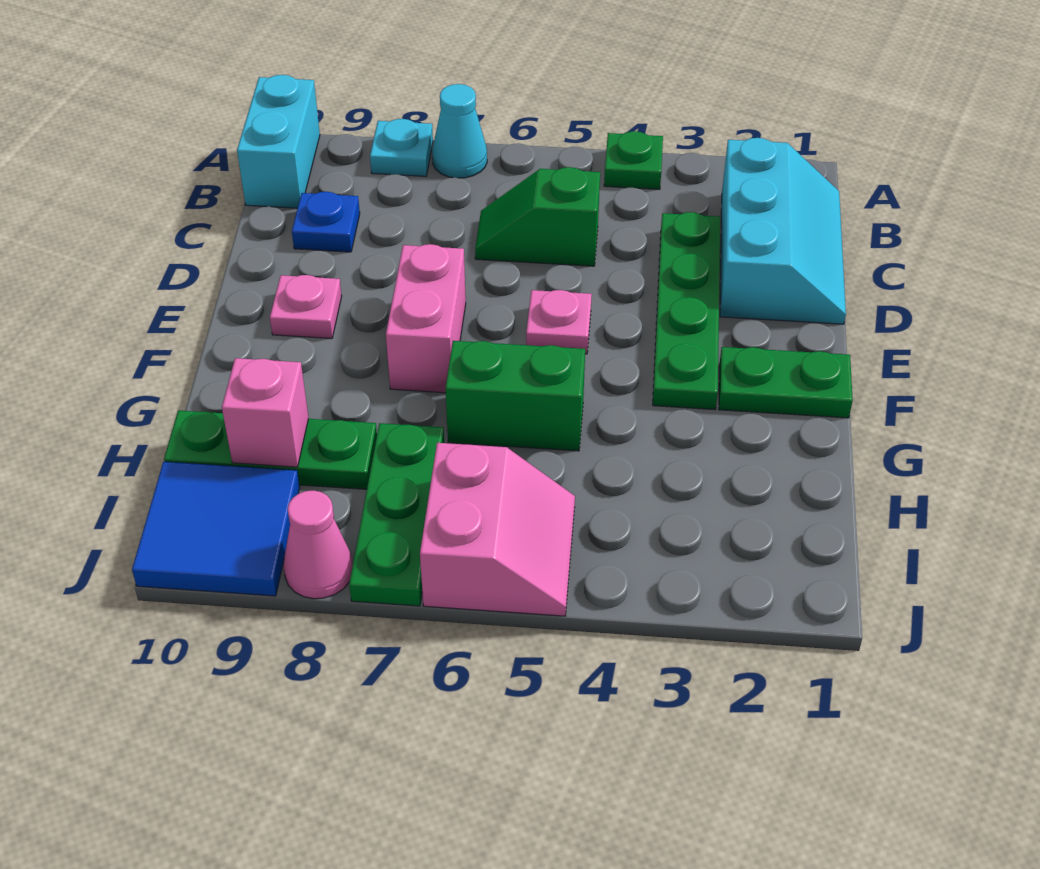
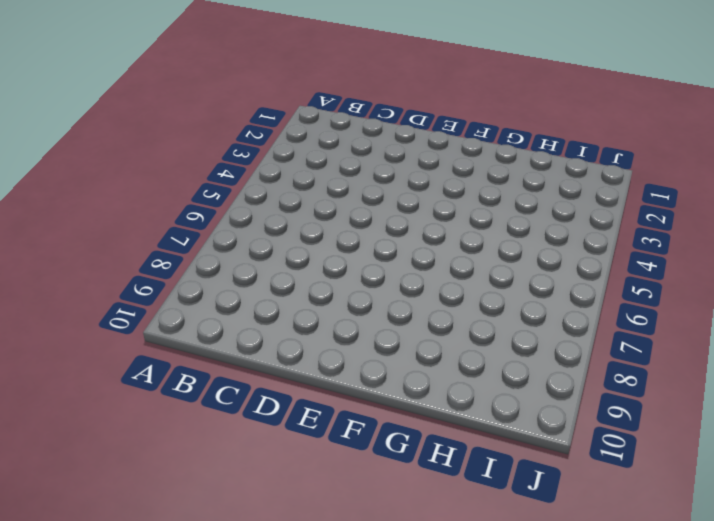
none -> green 1x1 plate [604,131,663,189]
none -> cyan 1x1 cone [432,84,487,178]
none -> cyan 1x1 plate [370,119,433,176]

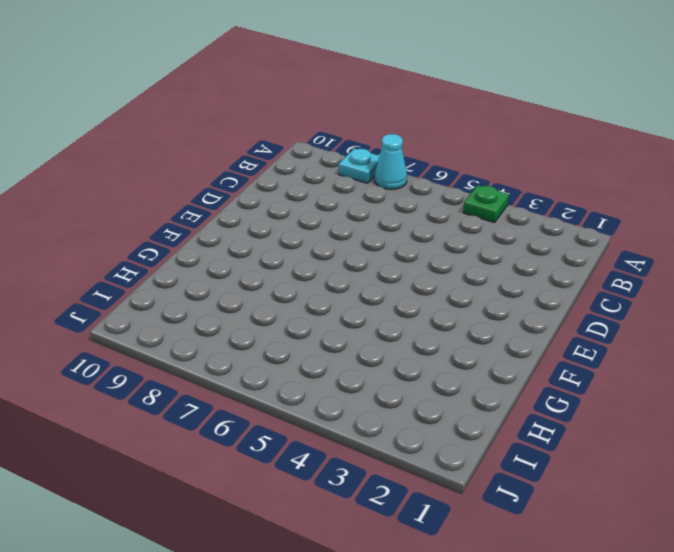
none -> cyan 1x2 brick [237,75,320,208]
none -> cyan 2x3 slope [720,138,846,324]
none -> green 1x4 plate [653,212,720,410]

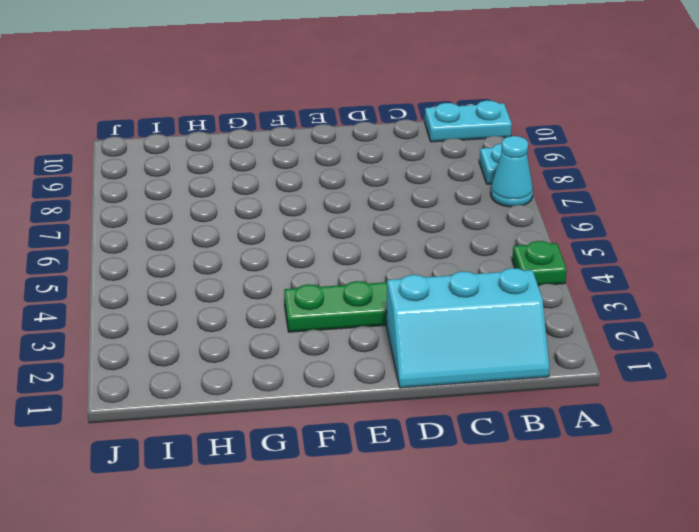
cyan 1x2 plate [425,100,512,142] -> cyan 1x2 brick [237,75,320,208]
none -> green 1x2 slope [475,167,600,266]
none -> blue 1x1 plate [292,192,360,252]
none -> pink 1x1 plate [526,290,592,354]

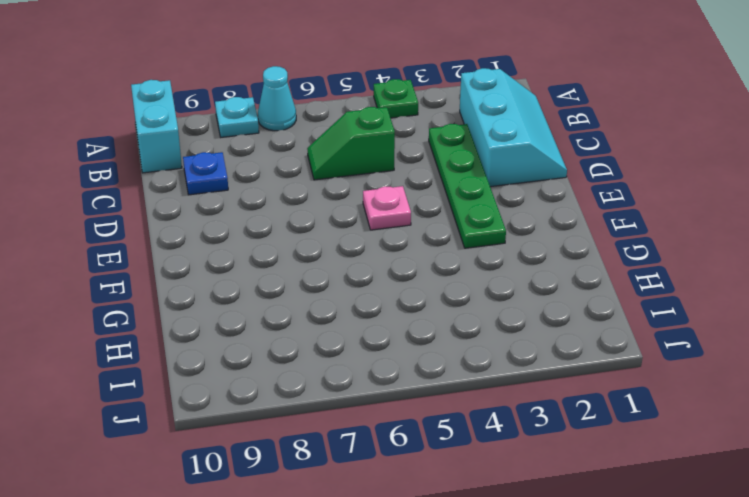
none -> pink 1x2 brick [386,244,466,393]
none -> pink 1x1 plate [270,275,342,339]
none -> green 1x2 plate [719,347,853,418]

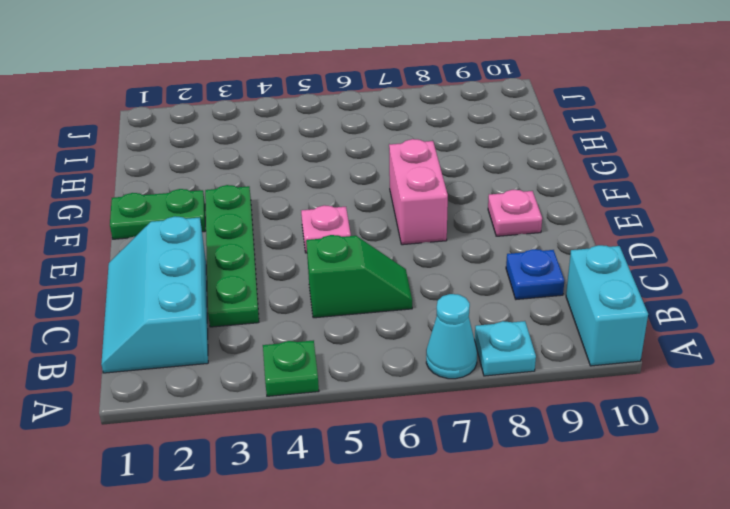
none -> green 1x2 brick [445,341,585,451]
none -> green 1x3 plate [349,423,444,606]
none -> green 1x3 plate [164,410,377,489]

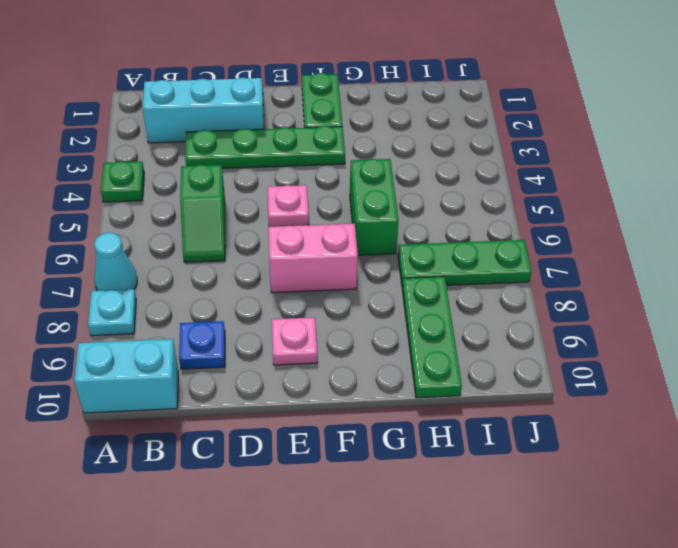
none -> pink 2x2 slope [420,443,575,616]
none -> blue 2x2 tile [132,462,300,596]
none -> pink 1x1 cone [284,490,353,599]

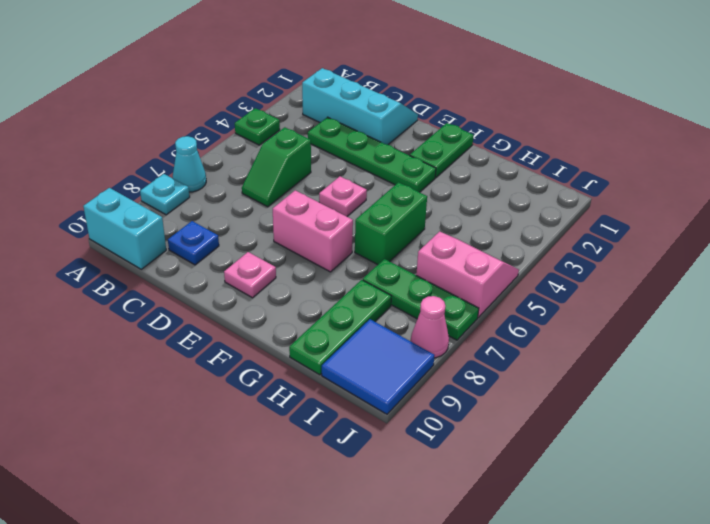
none -> pink 1x1 brick [222,358,309,467]

